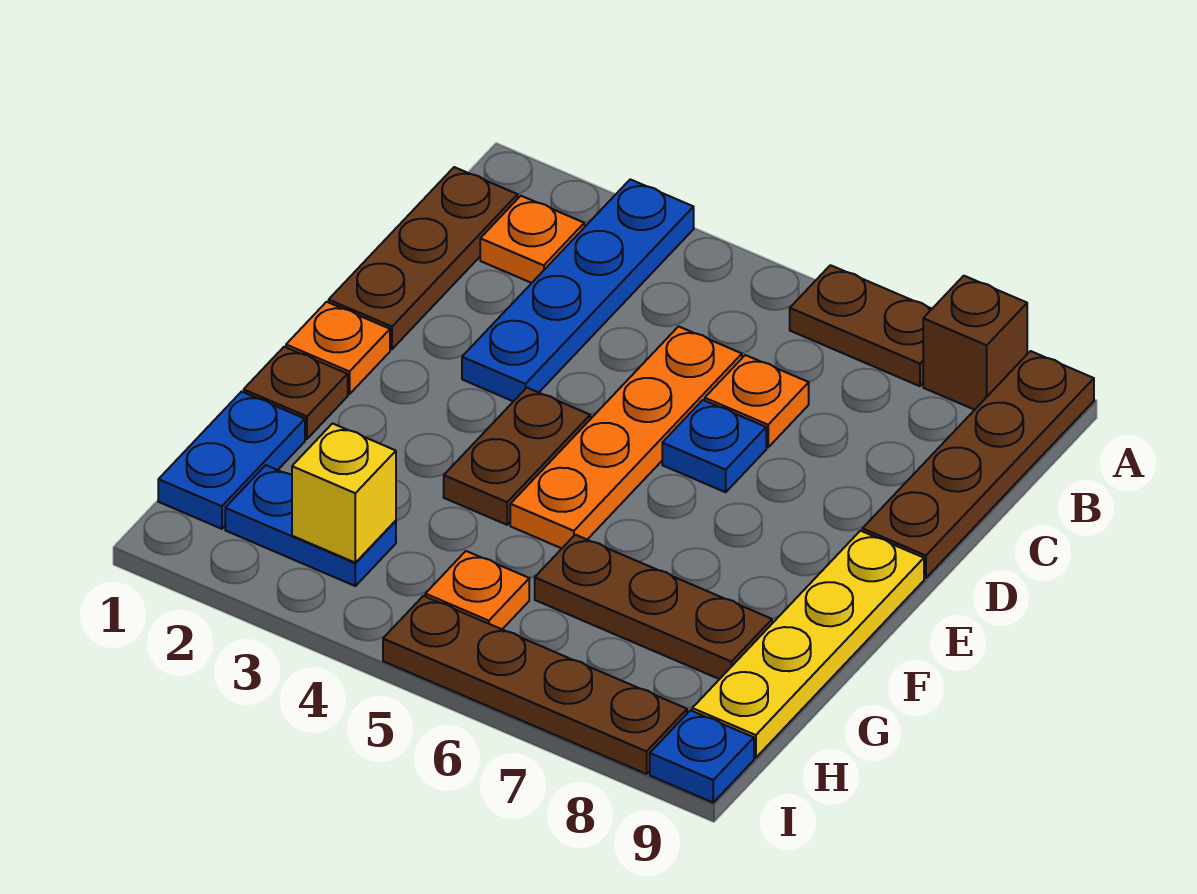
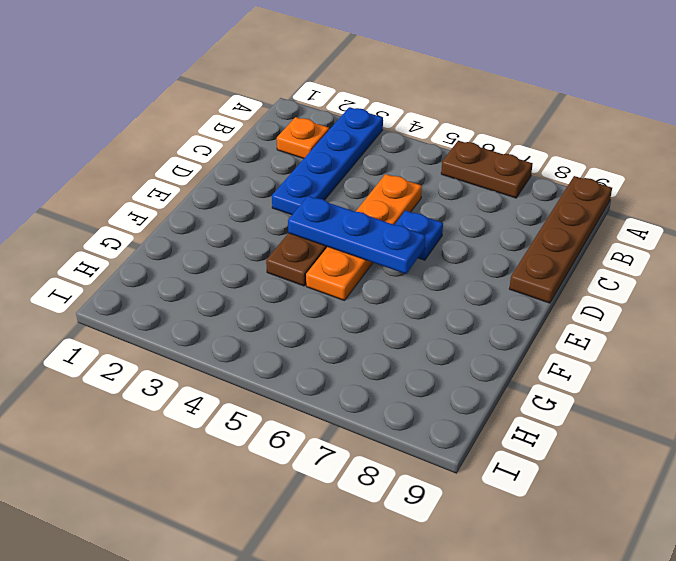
blue 1x3 plate [288,196,425,274] -> none
none -> brown 1x1 brick [923,276,1027,410]
none -> brown 1x3 plate [329,167,518,349]
none -> orange 1x1 plate [705,355,809,447]

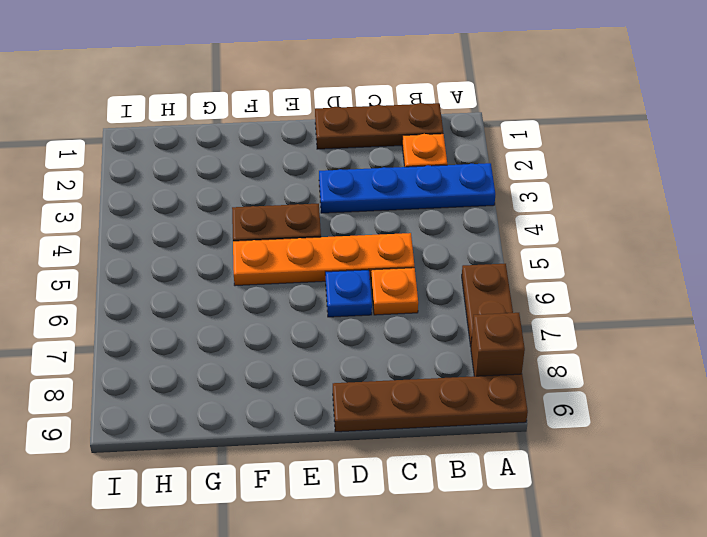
none -> orange 1x1 plate [286,302,390,394]
none -> yellow 1x4 plate [692,531,924,758]
none -> brown 1x1 plate [244,347,348,439]

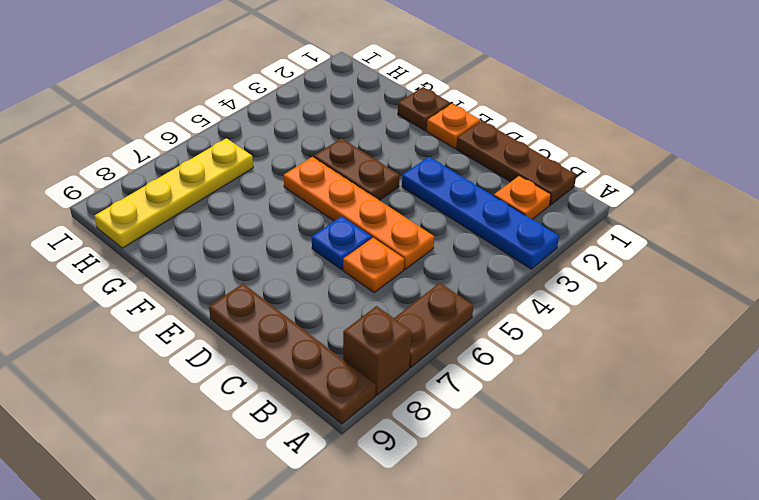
yellow 1x4 plate [94,138,253,248] -> yellow 1x4 plate turned to [692,531,924,758]
none -> blue 1x2 plate [158,392,305,529]
none -> brown 1x3 plate [535,535,772,679]
none -> blue 1x2 plate [225,465,396,586]

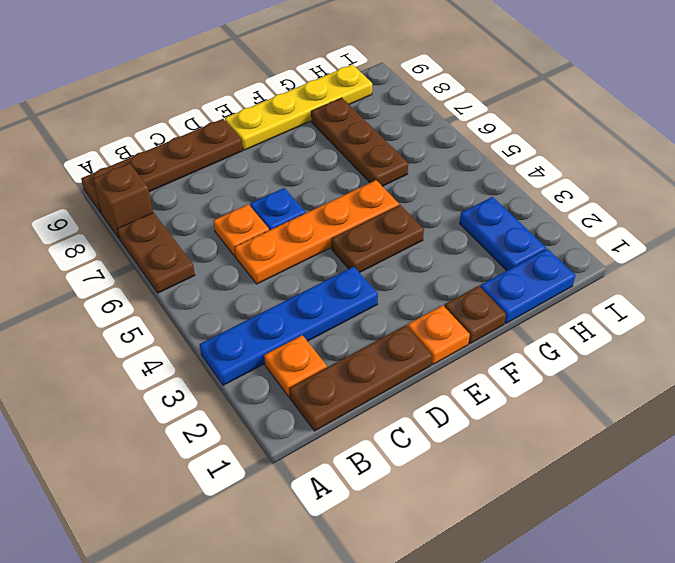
none -> orange 1x1 plate [425,551,529,629]
none -> brown 1x4 plate [383,596,687,774]
none -> blue 1x1 plate [650,710,754,803]

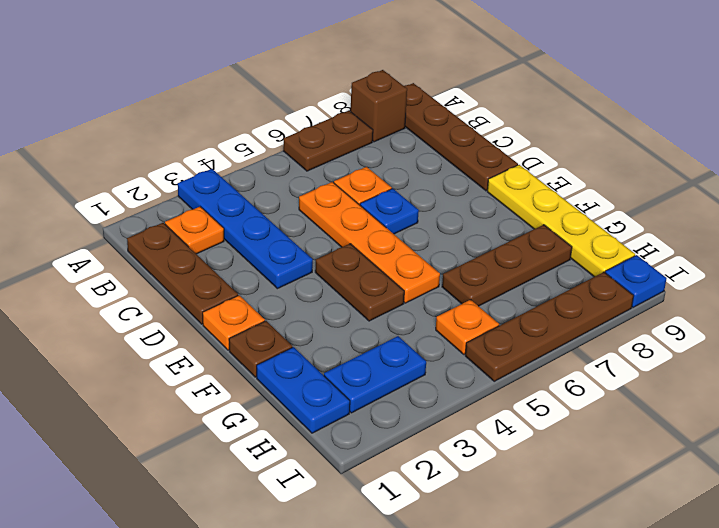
none -> yellow 1x1 brick [292,424,396,563]

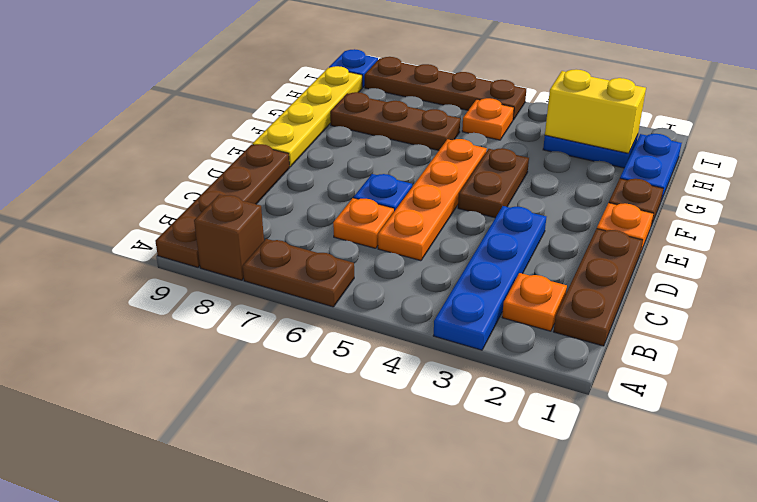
yellow 1x2 brick [545,69,646,153] -> yellow 1x1 brick [292,424,396,563]

